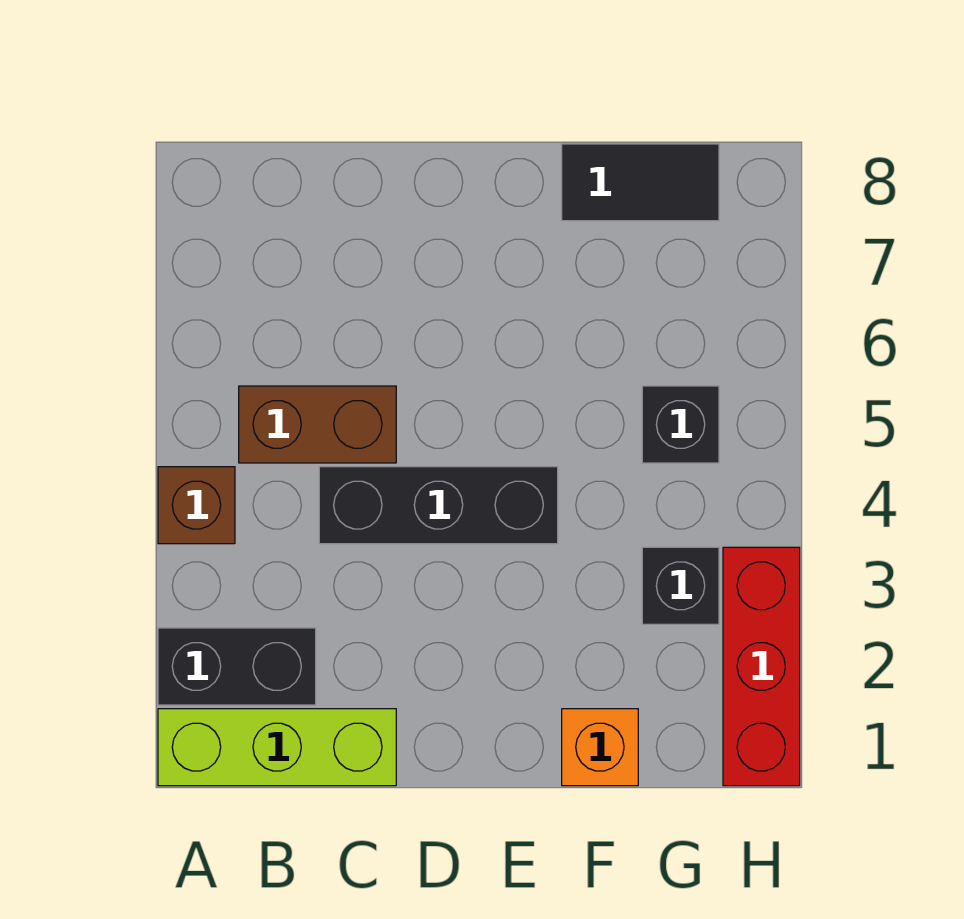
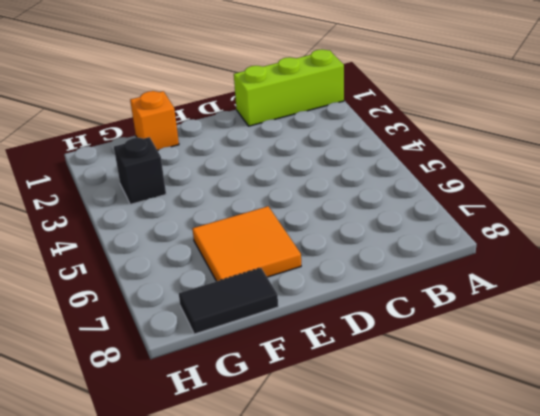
orange 2x2 tile [192,206,301,281] -> none
none -> black 1x2 brick [158,628,316,705]
none -> brown 1x1 brick [158,467,235,544]

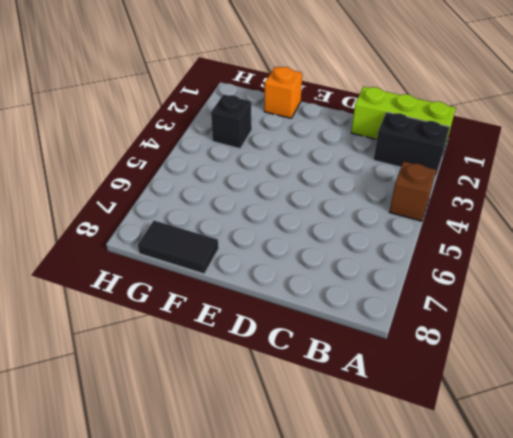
none -> brown 1x2 brick [239,386,396,463]
none -> black 1x3 brick [319,467,558,544]

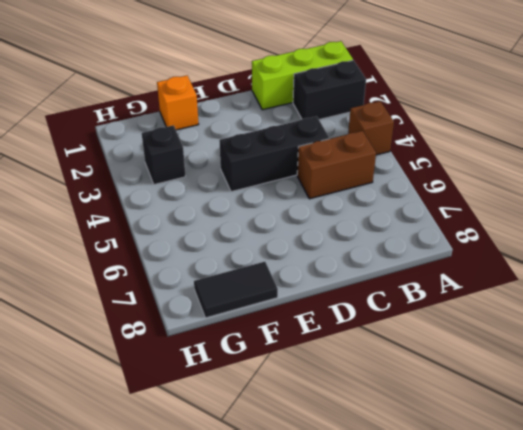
none -> black 1x1 brick [642,386,719,463]
none -> red 1x3 brick [723,547,800,786]

